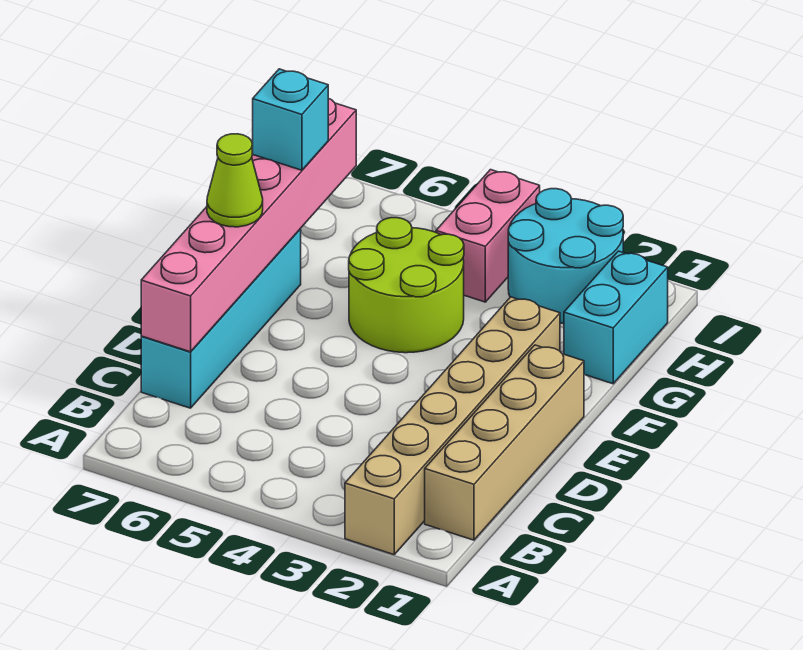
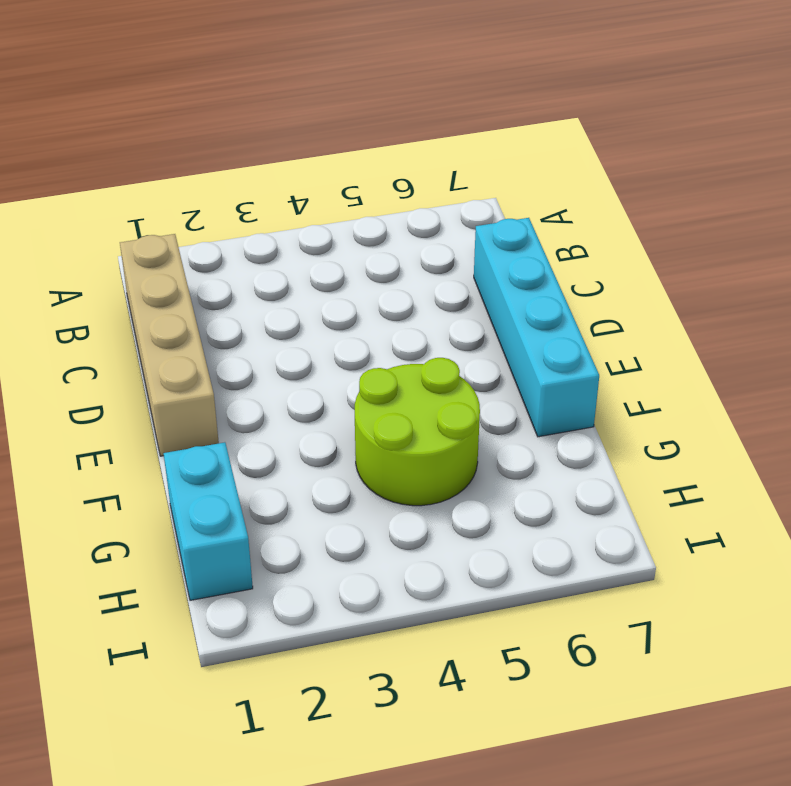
none -> tan 1x6 brick [345,297,560,555]
none -> cyan 2x2 round brick [508,189,623,324]

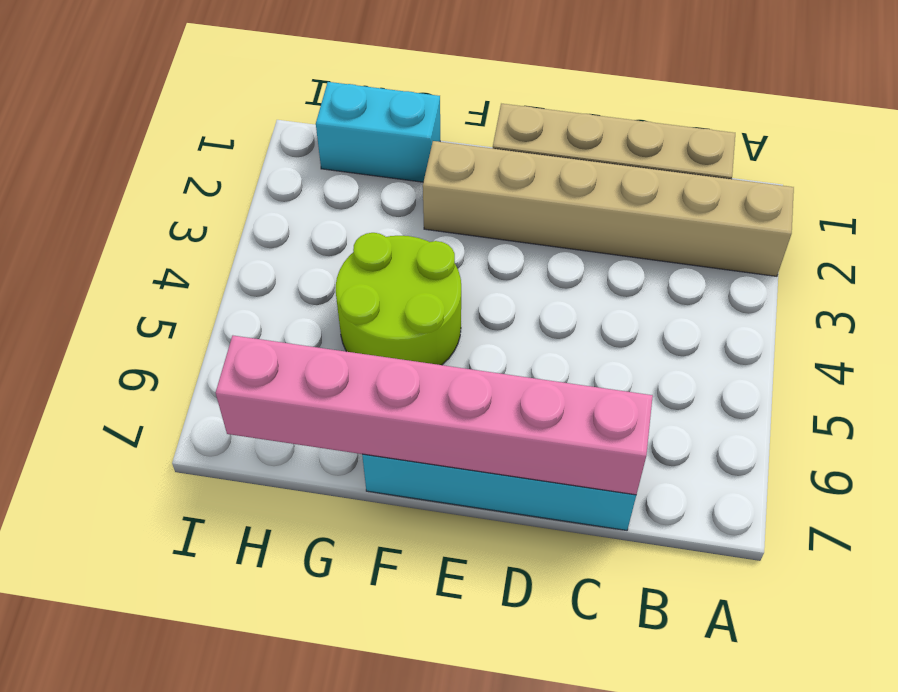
none -> cyan 2x2 round brick [508,189,623,324]
none -> pink 1x2 brick [436,170,540,302]

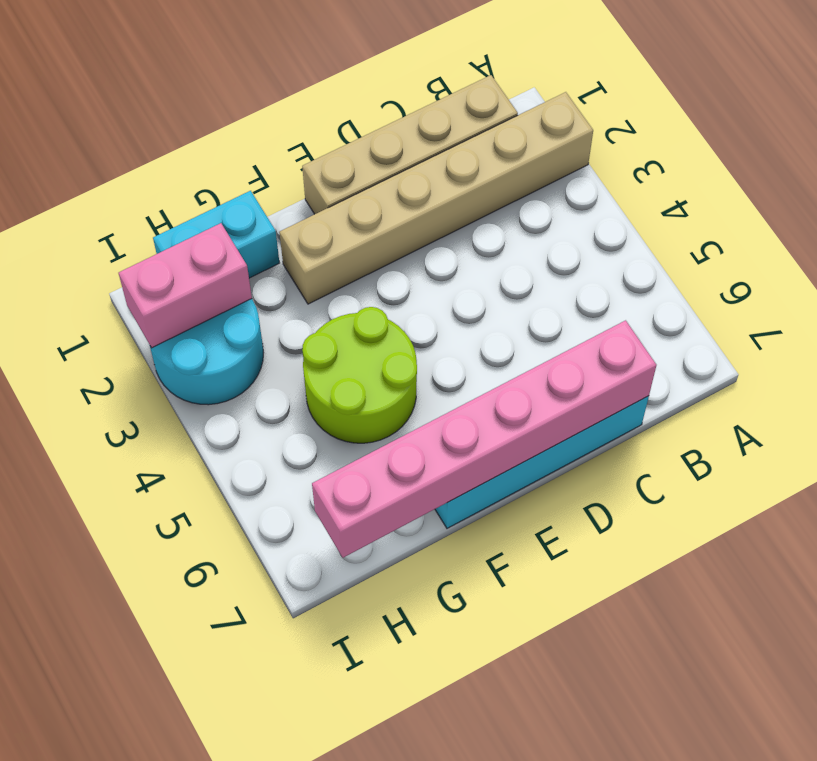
pink 1x2 brick [119,223,252,348] -> pink 1x2 brick moved to [436,170,540,302]
none -> lime 1x1 cone [207,134,263,227]
none -> cyan 1x1 brick [253,69,328,170]

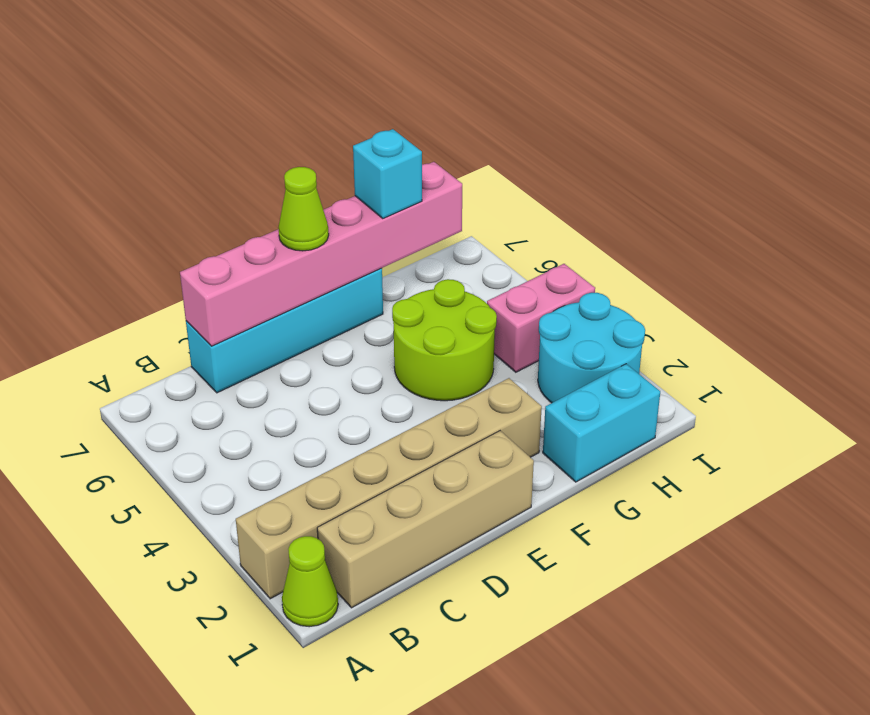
lime 1x1 cone [282,536,338,627] -> none

